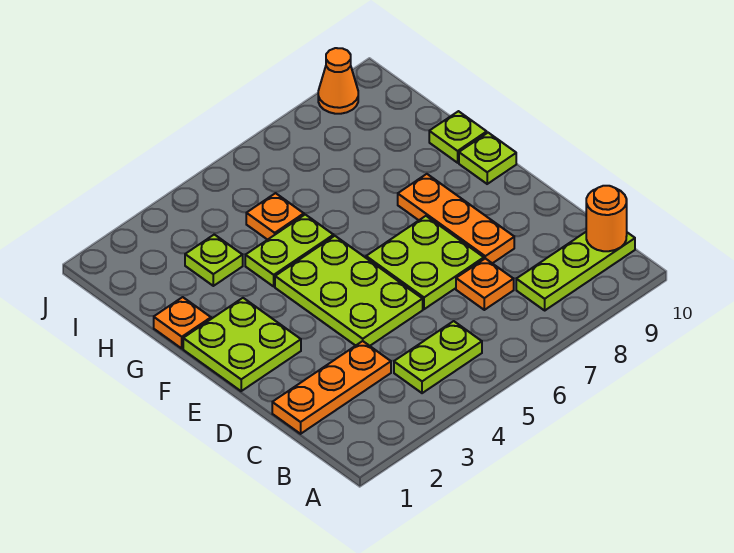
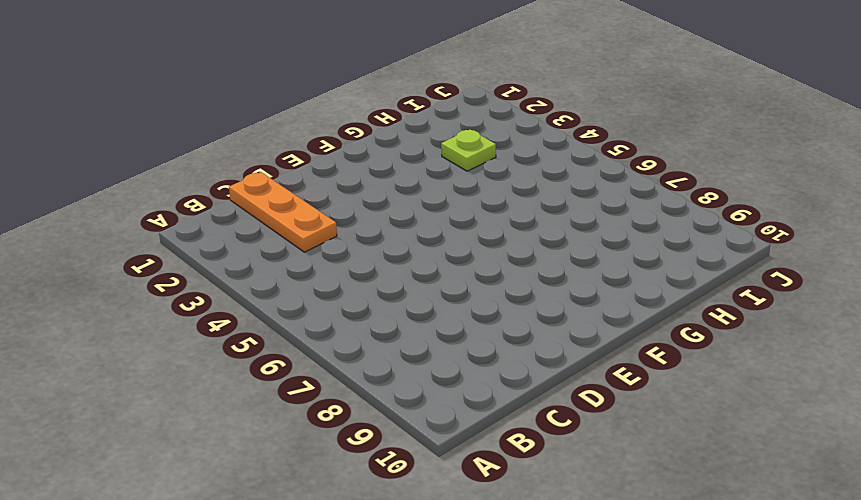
none -> lime 1x2 plate [394,321,482,393]
none -> lime 1x3 plate [516,232,635,310]
none -> orange 1x1 plate [456,258,514,310]

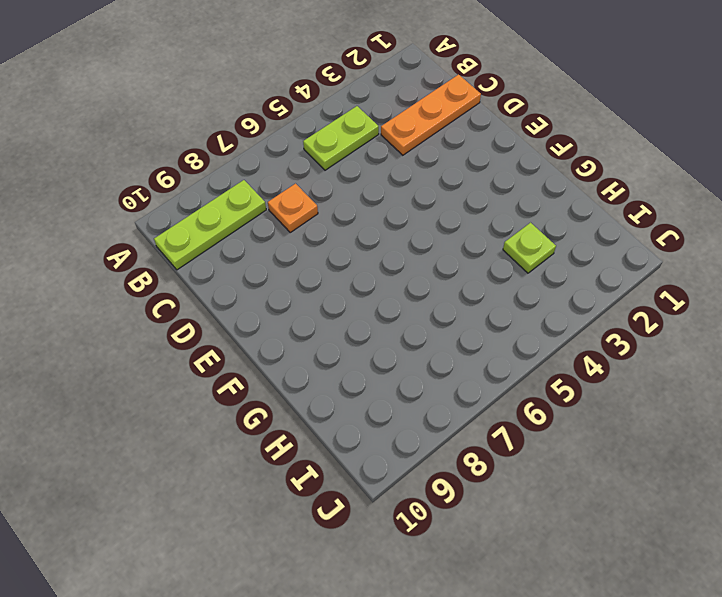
none -> lime 2x3 plate [275,236,423,346]
none -> lime 2x2 plate [366,216,484,309]
none -> orange 1x3 plate [398,174,514,263]

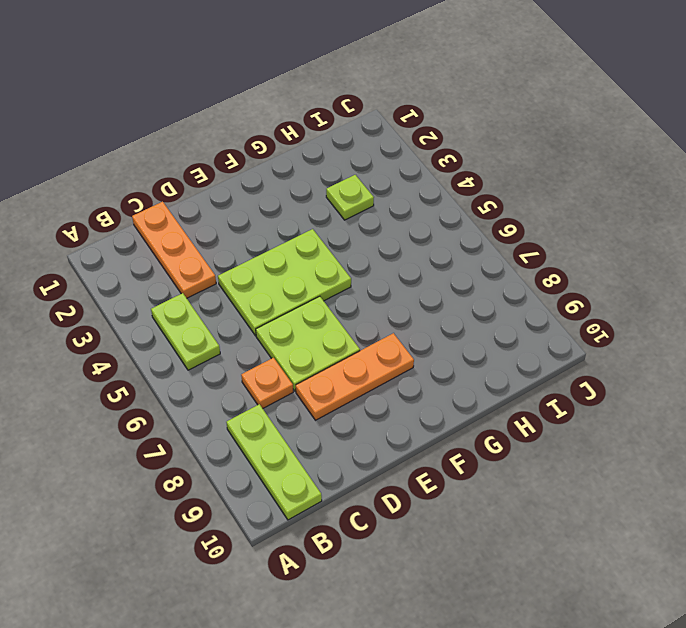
none -> lime 2x2 plate [183,298,301,391]
none -> lime 1x1 plate [459,133,516,184]
none -> orange 1x1 plate [154,297,211,348]

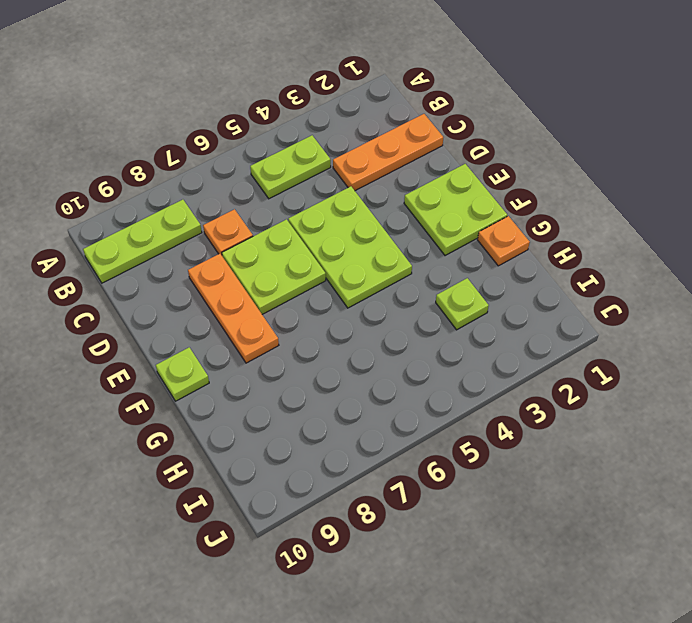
none -> lime 1x2 plate [245,215,334,286]
none -> lime 1x1 plate [429,111,487,163]
none -> orange 1x1 plate [246,193,304,240]

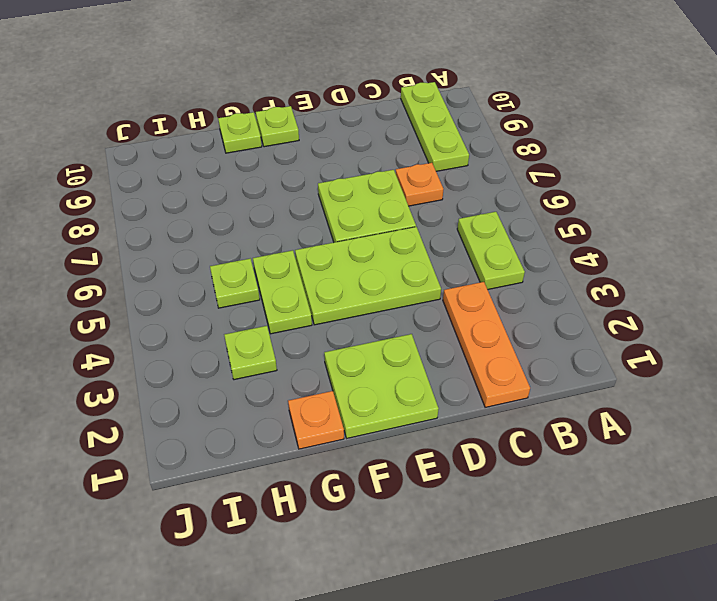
lime 1x1 plate [210,258,260,308] -> orange 1x1 plate [246,193,304,240]
none -> orange 1x3 plate [398,174,514,263]
none -> orange 1x1 cone [318,48,358,114]
none -> orange 1x1 round brick [586,186,627,251]

